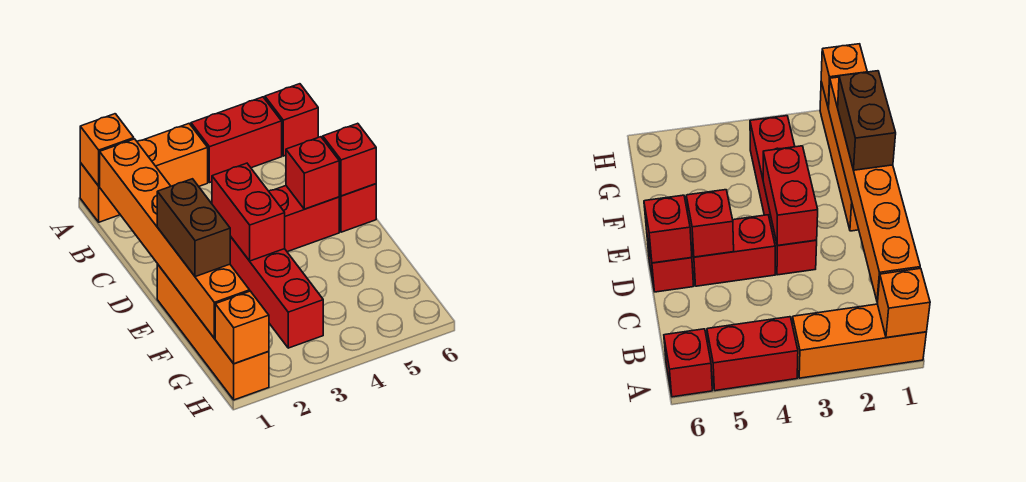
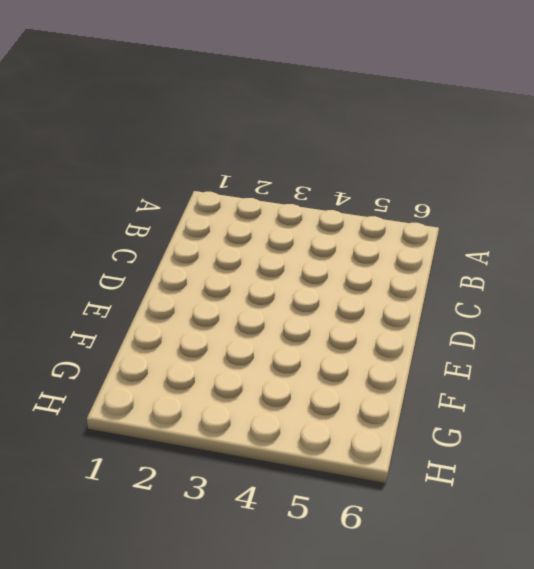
none -> orange 1x3 brick [80,124,208,222]
none -> red 1x2 brick [191,97,282,183]
none -> red 1x1 brick [265,84,318,156]

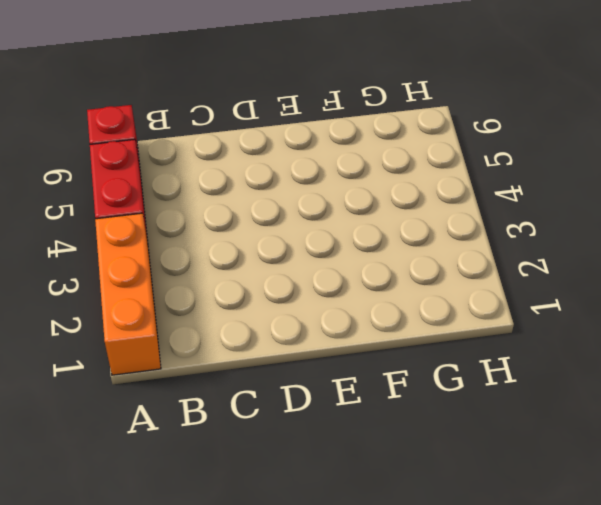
none -> red 1x4 brick [230,236,323,348]
none -> red 1x2 brick [269,186,339,252]
none -> red 1x1 brick [339,184,376,232]

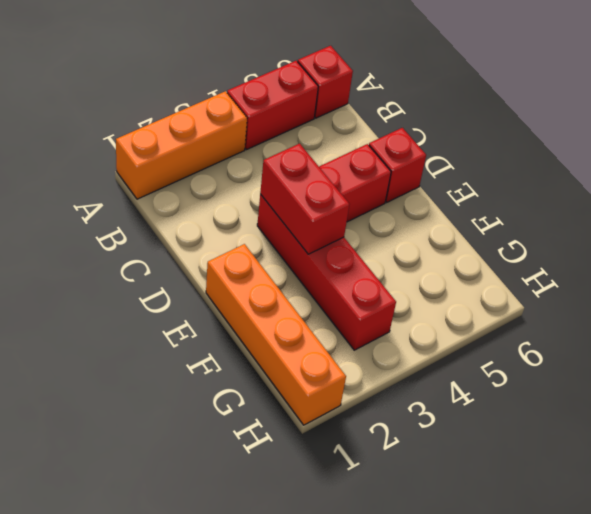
none -> orange 1x1 brick [80,114,134,186]
none -> orange 1x6 brick [100,139,250,338]
none -> red 1x1 brick [286,137,339,209]

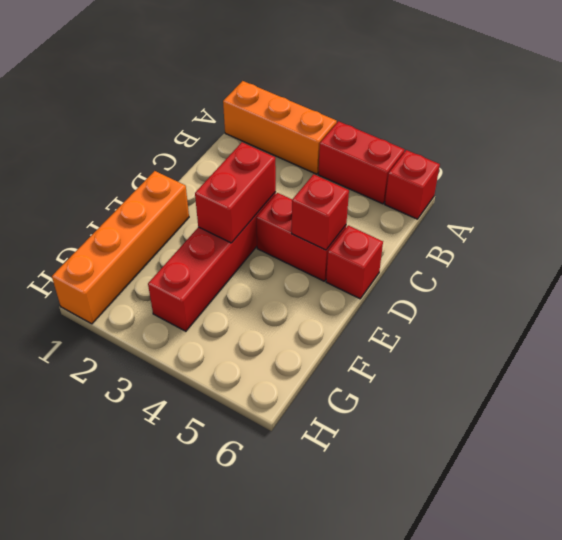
none -> orange 1x1 brick [80,114,134,186]
none -> orange 1x6 brick [100,139,250,338]
none -> red 1x1 brick [323,123,376,196]

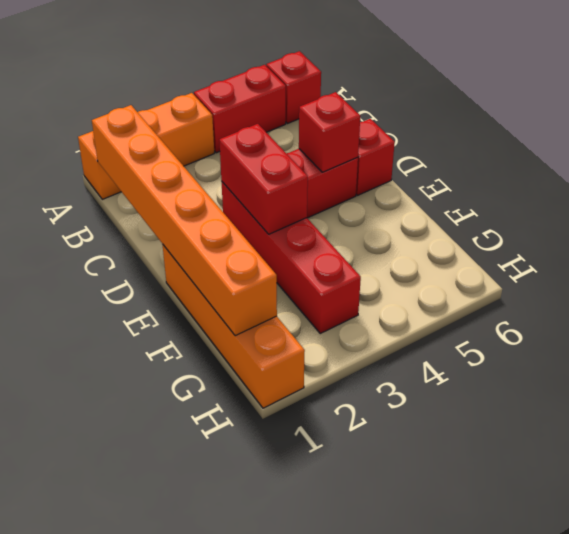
none -> orange 1x1 brick [80,114,134,186]
none -> red 1x1 brick [323,123,376,196]
none -> orange 1x1 brick [215,291,269,364]

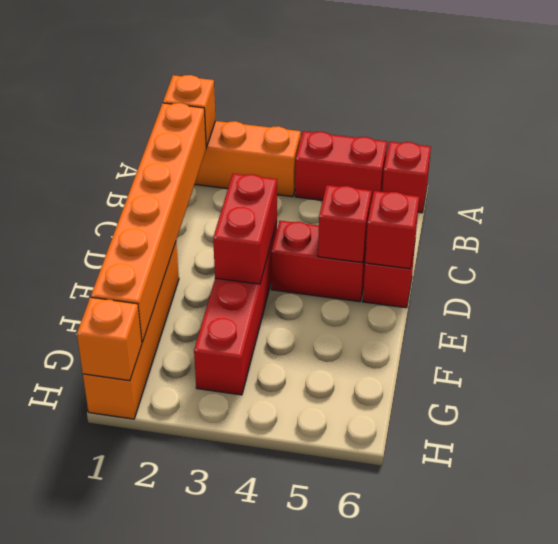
none -> brown 1x2 brick [157,179,230,277]

